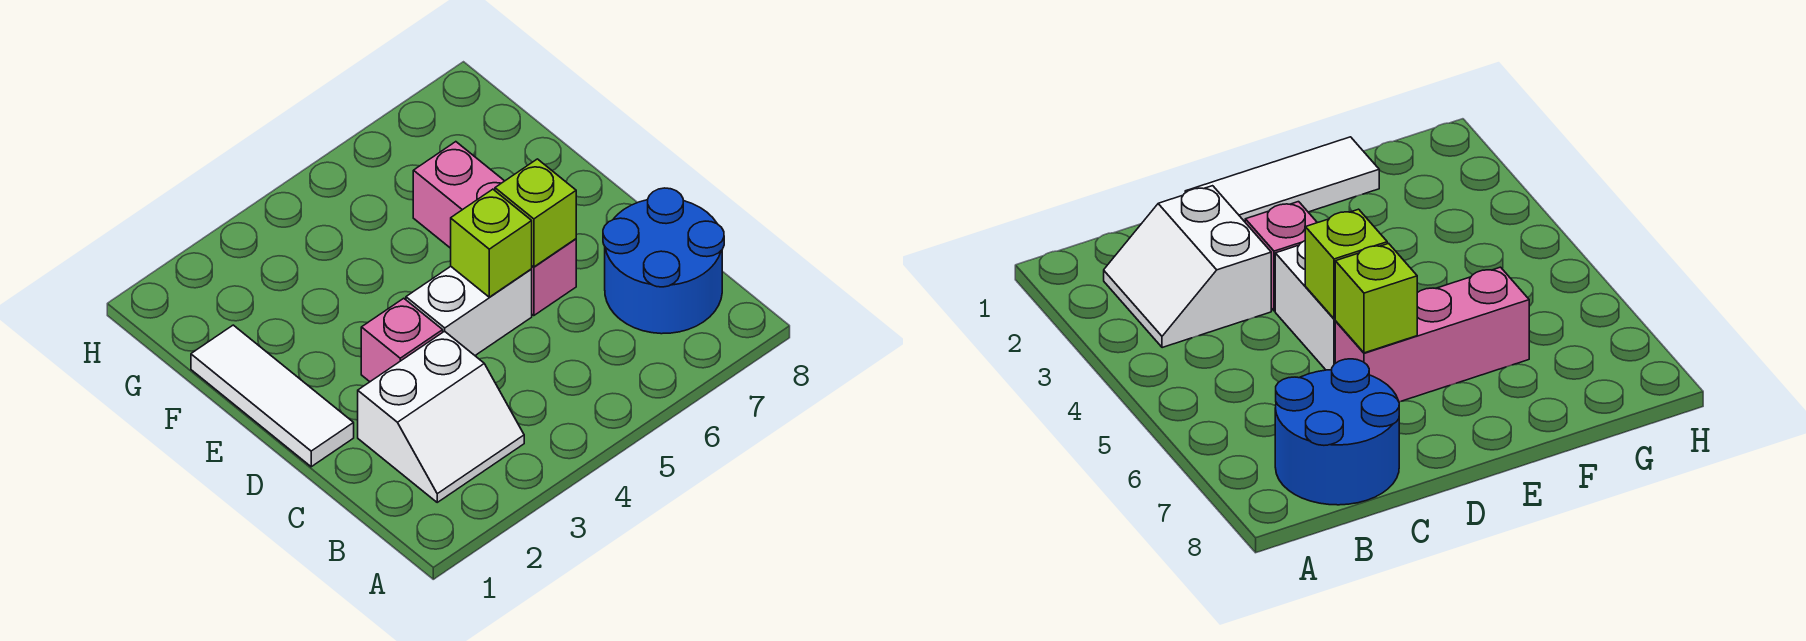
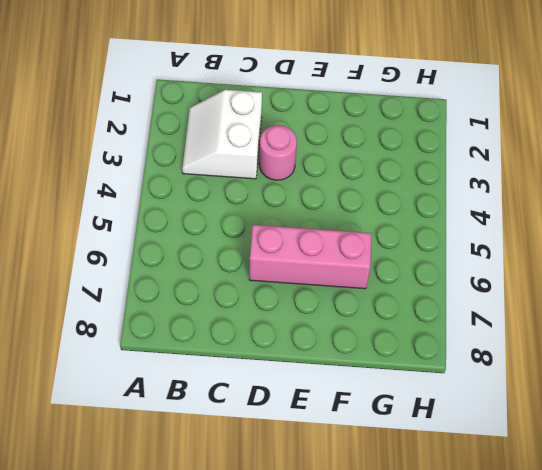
pink 1x1 round brick [259,125,297,180] -> pink 1x1 brick [361,298,443,382]
none -> blue 2x2 round brick [603,188,724,334]
none -> white 1x3 tile [191,325,354,467]

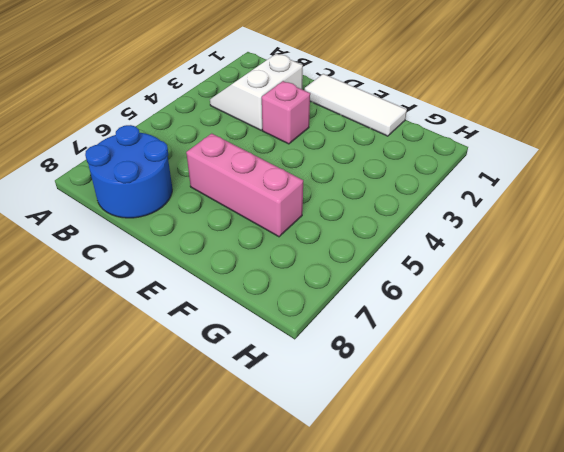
none -> white 1x2 brick [406,266,532,355]
none -> lime 1x1 brick [451,189,532,297]

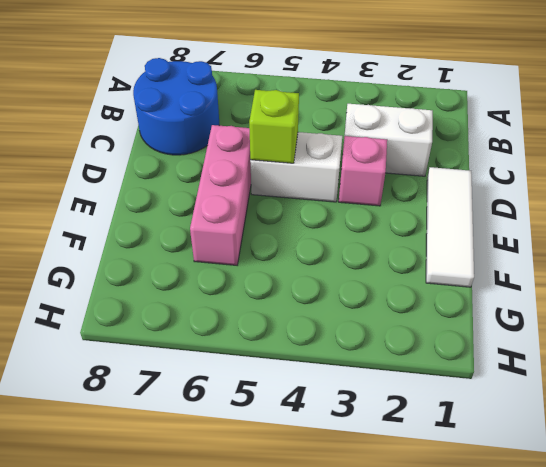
none -> lime 1x1 brick [495,159,576,267]

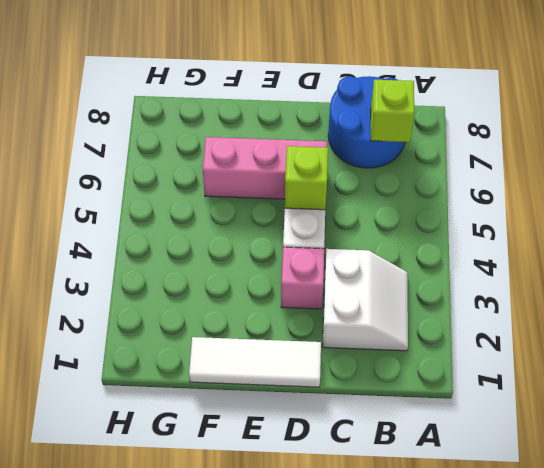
lime 1x1 brick [371,80,414,142] -> lime 1x1 brick moved to [495,159,576,267]

